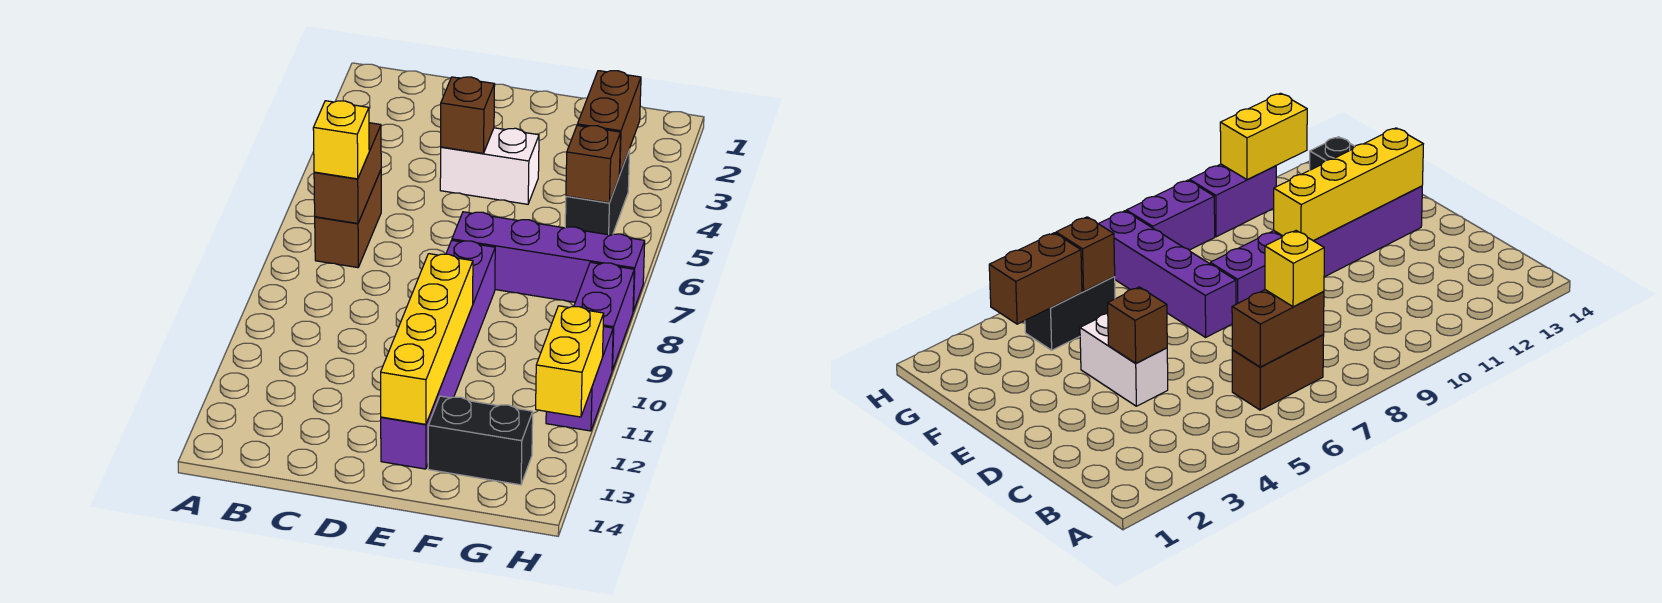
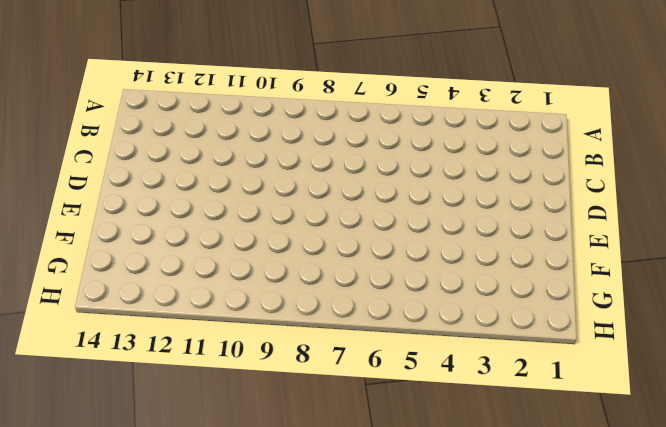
none -> brown 1x2 brick [315,170,381,268]
none -> white 1x2 brick [440,128,539,204]
none -> purple 1x4 brick [452,212,645,311]

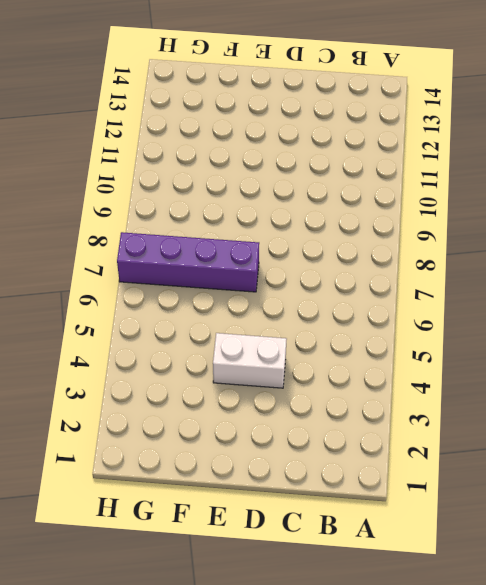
none -> brown 1x2 brick [315,170,381,268]
none -> purple 1x6 brick [381,240,495,469]
none -> black 1x2 brick [428,396,533,485]

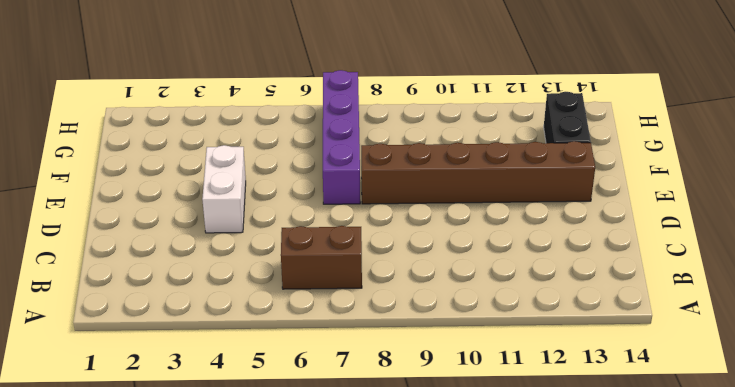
brown 1x6 brick [361,141,595,204] -> purple 1x6 brick [381,240,495,469]
none -> black 1x2 brick [565,149,630,235]
none -> purple 1x2 brick [574,262,634,370]
none -> purple 1x2 brick [546,327,613,431]

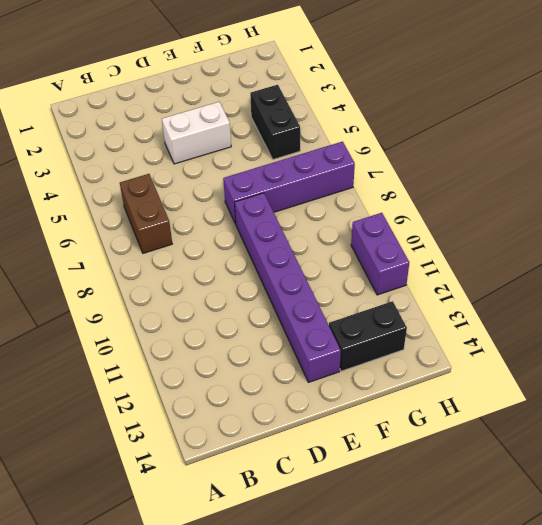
none -> purple 1x2 brick [574,262,634,370]
none -> brown 1x2 brick [314,123,381,223]
none -> brown 1x1 brick [441,77,495,153]

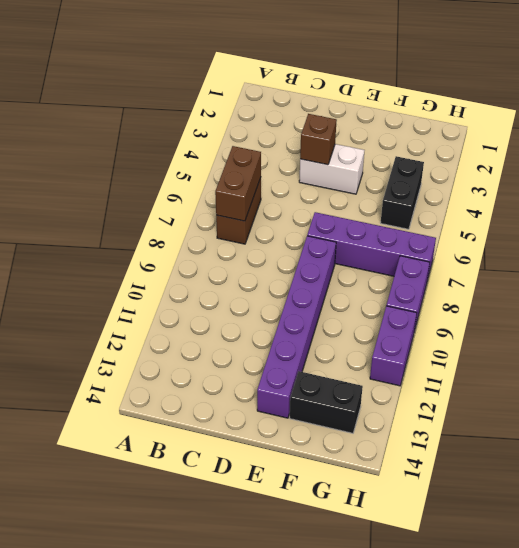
none -> yellow 1x4 brick [381,254,473,424]
none -> brown 1x2 brick [577,71,641,175]
none -> brown 1x1 brick [566,125,621,203]

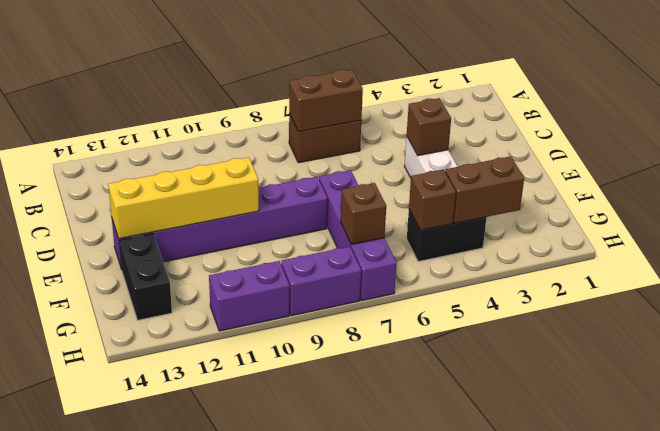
brown 1x1 brick [341,183,386,244] -> none
none -> yellow 1x2 brick [536,306,604,417]
none -> yellow 1x1 brick [313,101,369,179]

